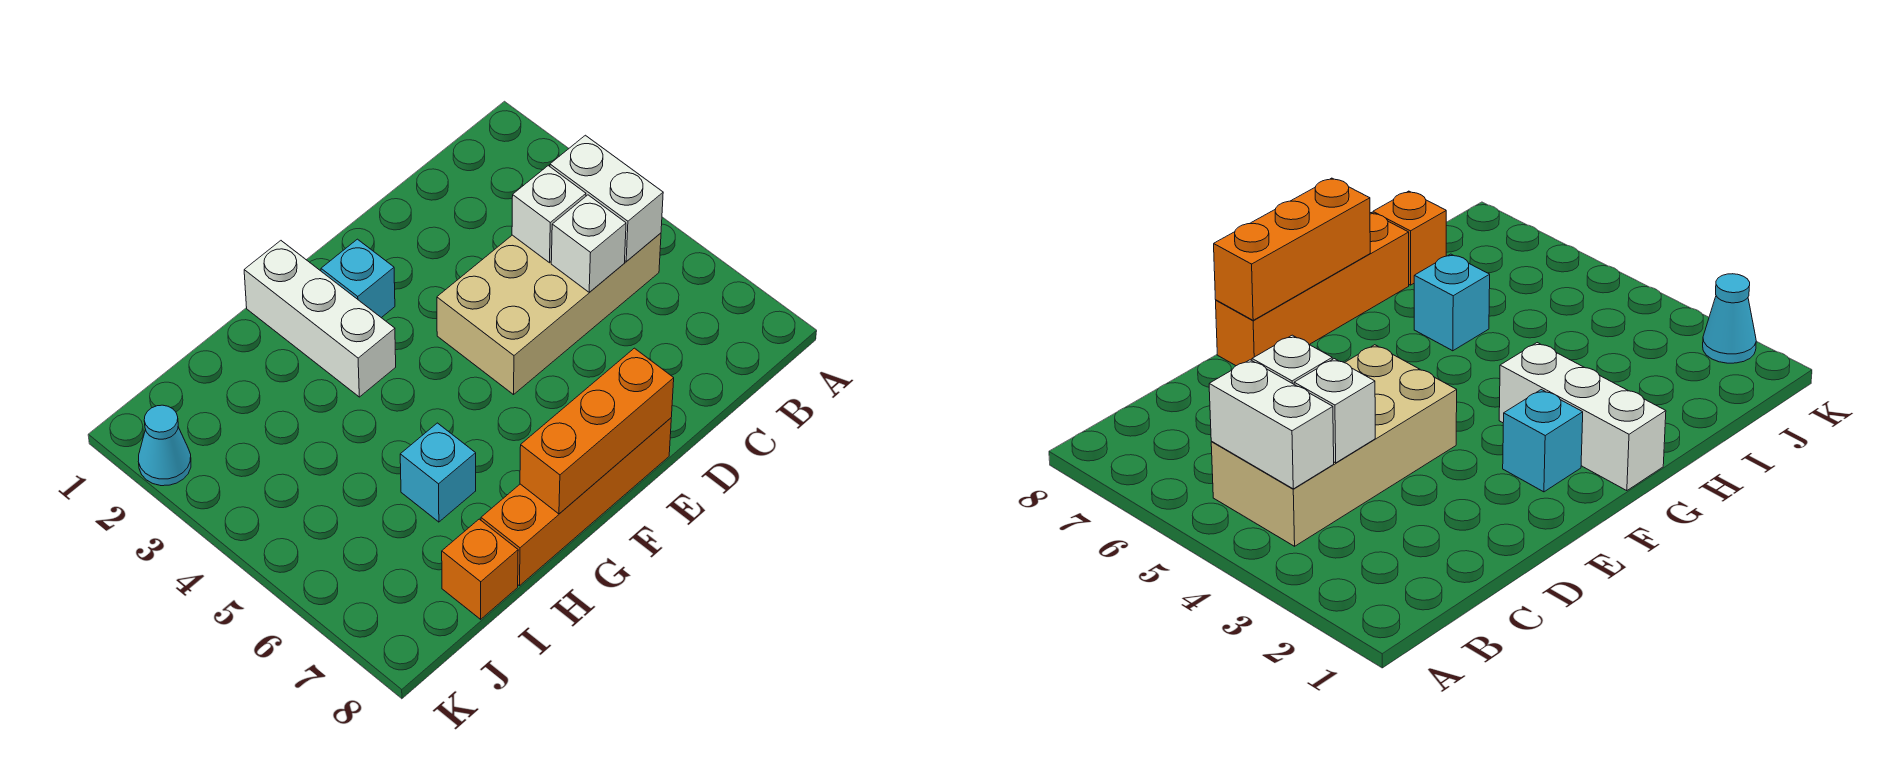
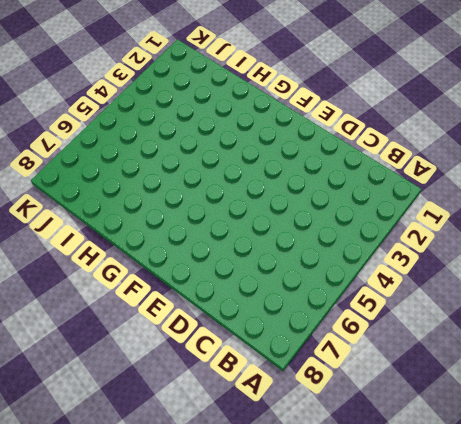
none -> tan 2x4 brick [437,233,661,395]
none -> orange 1x4 brick [481,418,671,586]

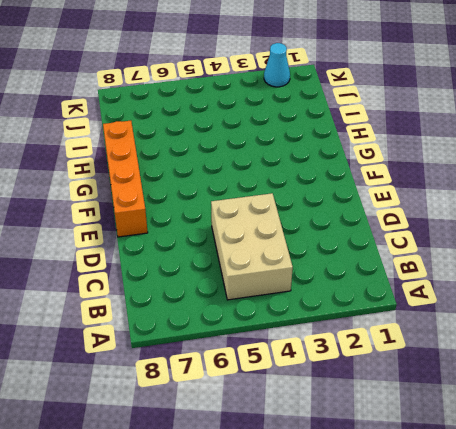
tan 2x3 brick [211,193,293,300] -> tan 2x4 brick [437,233,661,395]
none -> cyan 1x1 brick [321,239,395,318]
none -> white 1x3 brick [244,241,396,397]

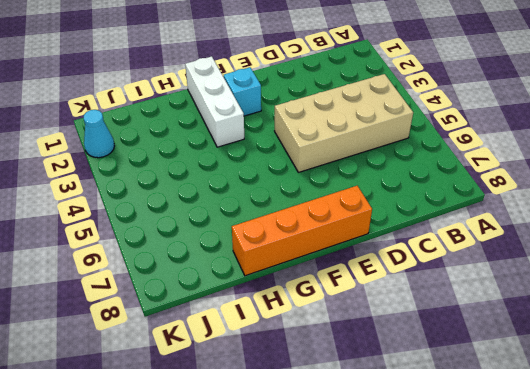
none -> cyan 1x1 brick [400,423,476,522]
none -> orange 1x1 brick [442,519,518,619]

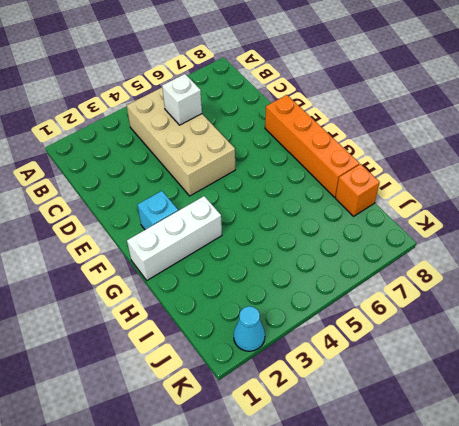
none -> cyan 1x1 brick [400,423,476,522]
none -> white 1x2 brick [550,135,663,262]

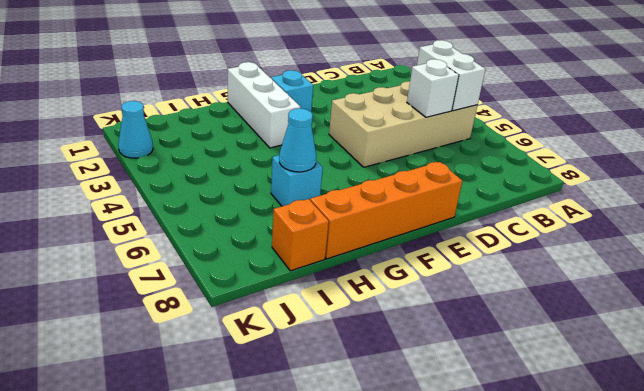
cyan 1x1 cone [279,108,316,172] -> none
none -> white 1x1 brick [512,166,586,263]
none -> orange 1x3 brick [520,348,674,514]

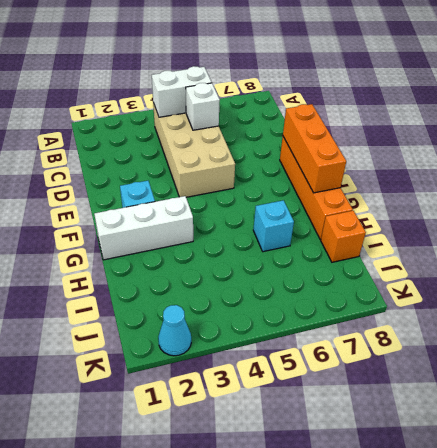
none -> white 1x1 brick [512,166,586,263]

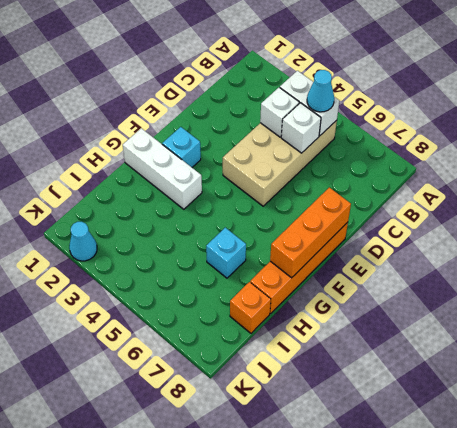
cyan 1x1 cone [307,70,334,112] -> none

